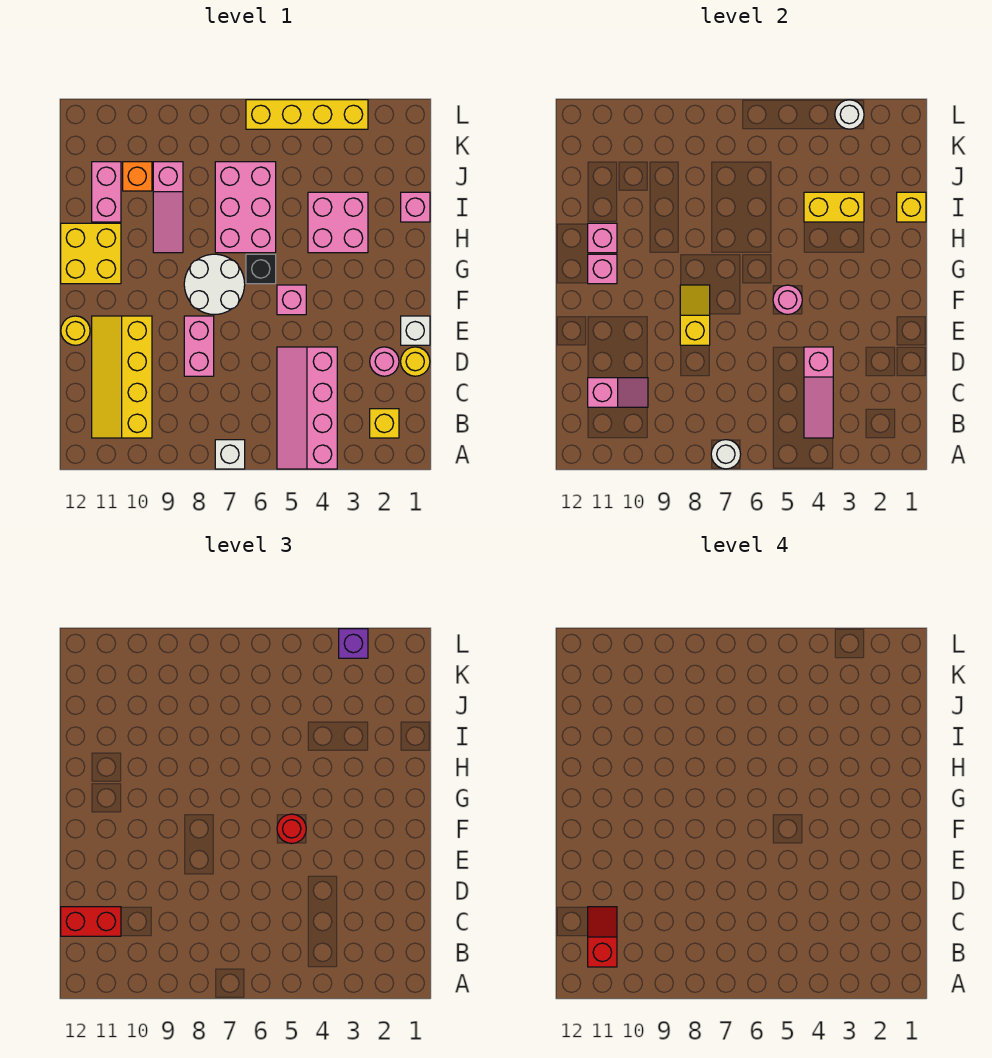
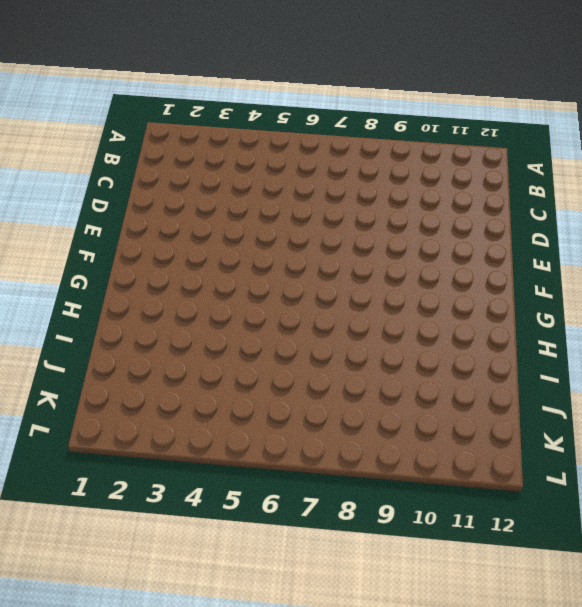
none -> pink 2x4 slope [277,347,337,469]
none -> white 1x1 brick [215,440,245,469]
none -> yellow 1x1 brick [370,409,399,438]
none -> yellow 2x4 slope [92,316,152,438]

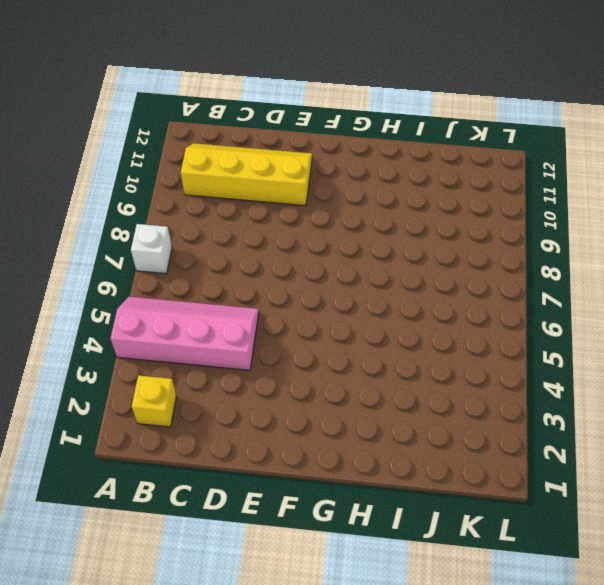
none -> yellow 1x1 round brick [401,347,430,376]
none -> pink 1x1 round brick [370,347,399,376]
none -> pink 1x2 brick [184,316,214,376]
none -> white 1x1 brick [401,316,430,345]

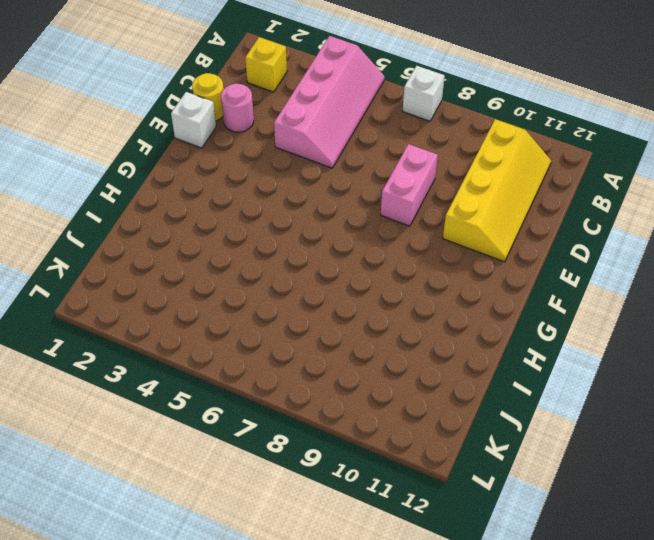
none -> yellow 1x1 round brick [61,316,90,345]
none -> pink 1x1 brick [277,285,306,315]
none -> white 2x2 round brick [184,254,245,315]
none -> black 1x1 brick [246,254,276,284]

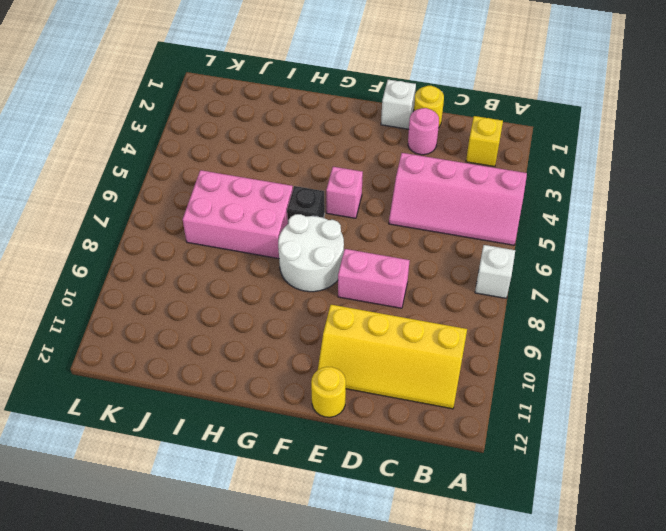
none -> yellow 2x2 brick [61,223,121,284]
none -> pink 2x2 brick [308,192,368,253]
none -> pink 1x3 slope [153,162,183,253]
none -> pink 1x1 brick [401,192,430,222]

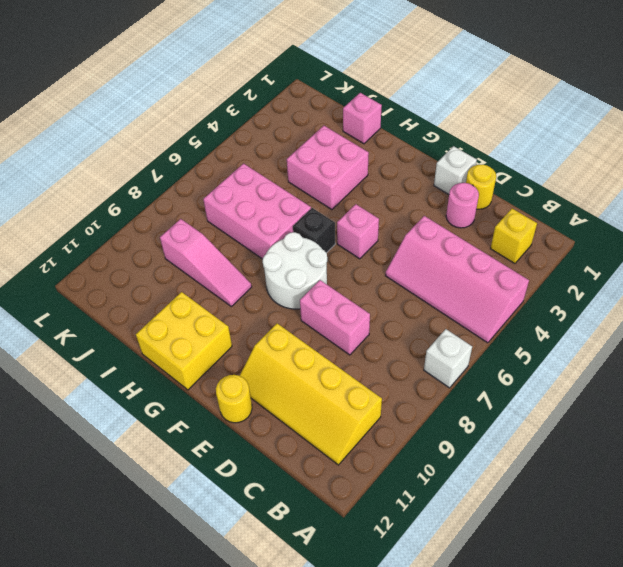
none -> pink 1x2 brick [92,162,121,222]
none -> orange 1x1 brick [123,162,152,191]
none -> yellow 1x4 brick [246,100,368,129]
none -> white 1x1 round brick [711,440,741,469]

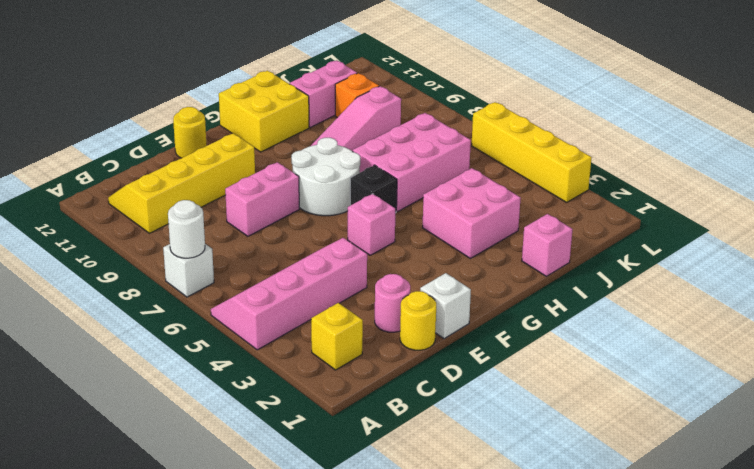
none -> pink 1x3 slope [804,347,833,438]
none -> pink 1x2 slope [588,378,648,407]
none -> yellow 1x2 slope [680,285,710,345]
none -> pink 1x1 round brick [773,285,802,315]

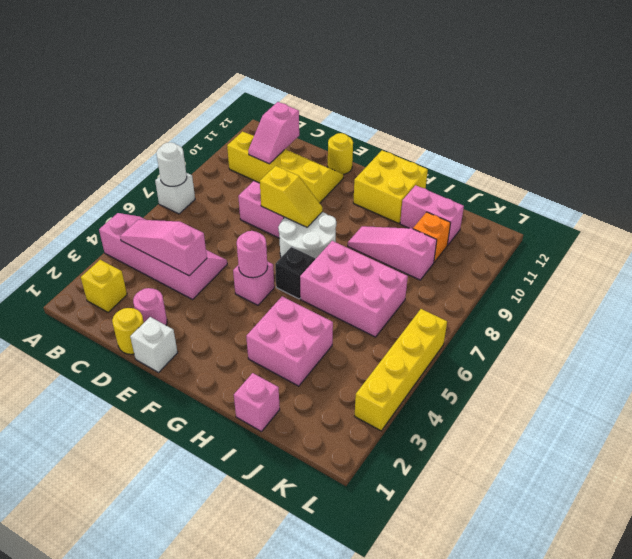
none -> pink 1x1 brick [588,254,617,284]
none -> pink 1x1 brick [588,223,617,253]
none -> yellow 1x1 brick [897,192,926,222]
none -> yellow 1x2 brick [804,192,864,222]

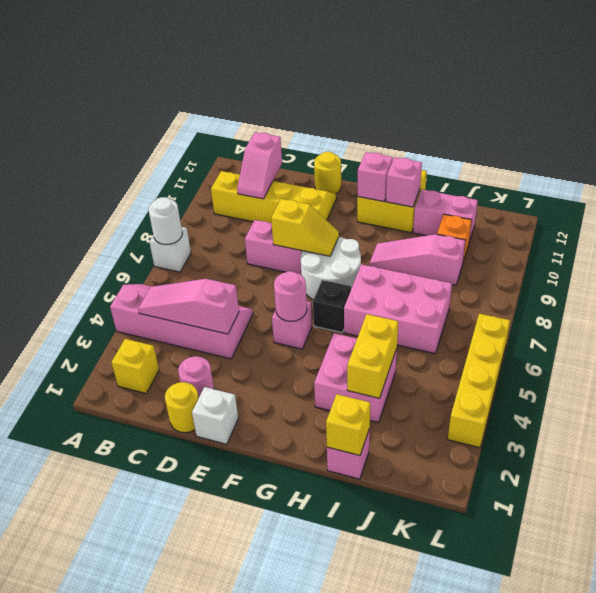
none -> white 1x1 round brick [835,100,864,129]
none -> red 1x2 brick [61,907,121,936]
none -> red 1x1 round brick [277,814,306,844]
none -> purple 1x1 brick [339,629,368,658]

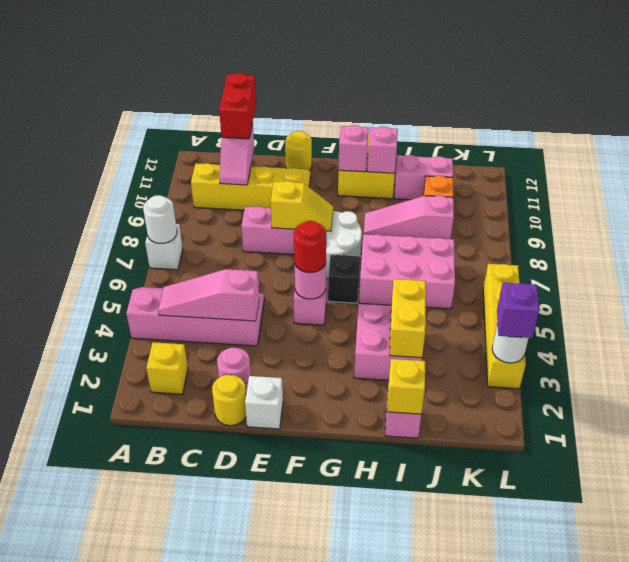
none -> red 1x2 slope [588,907,617,967]

